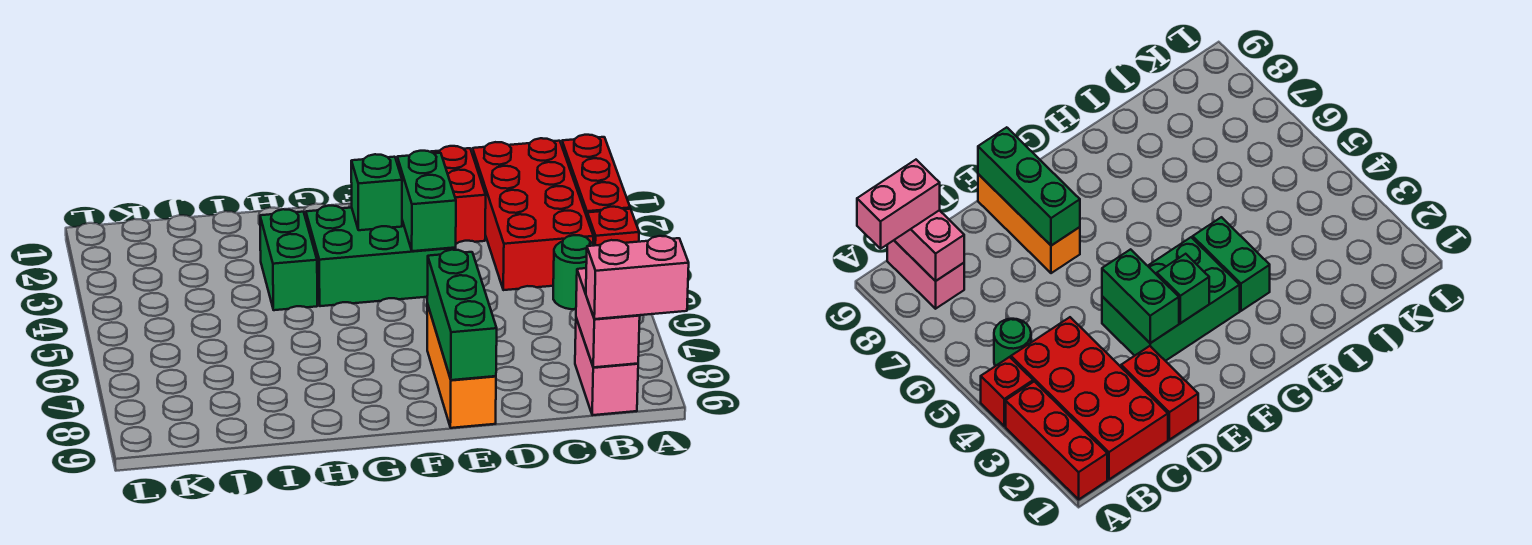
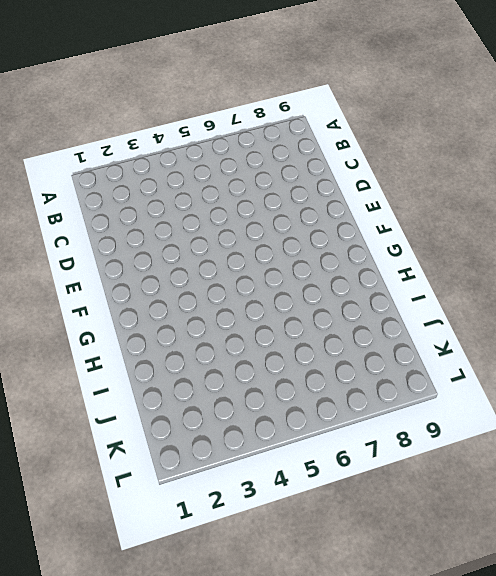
none -> red 1x3 brick [562,135,630,216]
none -> red 1x1 brick [587,207,639,245]
none -> red 2x4 brick [472,138,593,290]

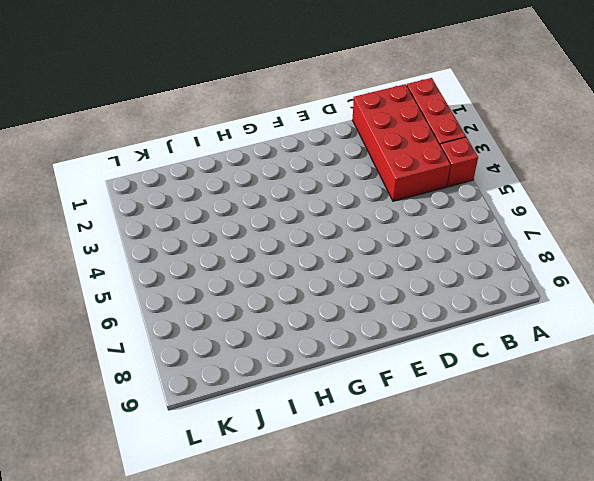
none -> green 1x1 round brick [553,235,595,309]
none -> pink 1x2 brick [575,318,638,415]
none -> red 1x2 brick [431,146,486,243]

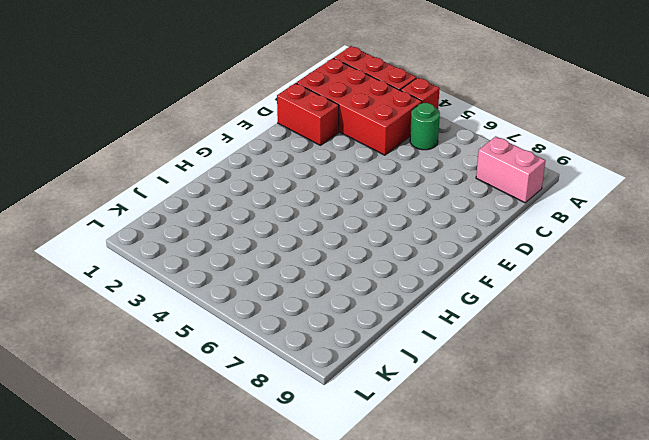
none -> green 2x3 brick [306,206,456,306]
none -> orange 1x3 brick [427,304,496,428]
none -> green 1x2 brick [260,209,317,310]

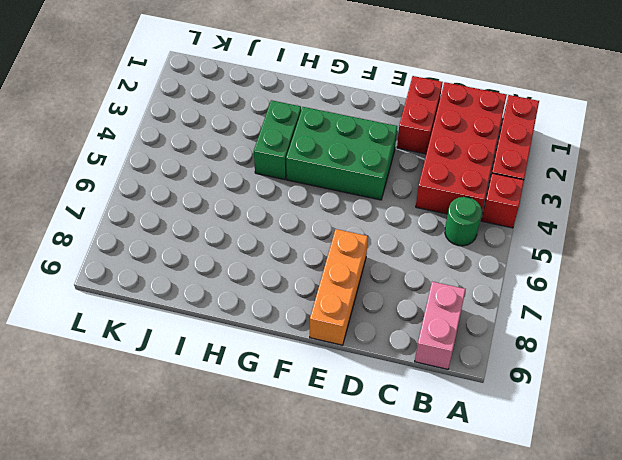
none -> pink 1x2 brick [576,268,640,367]
none -> green 1x2 brick [397,151,456,251]
none -> green 1x3 brick [427,250,497,380]

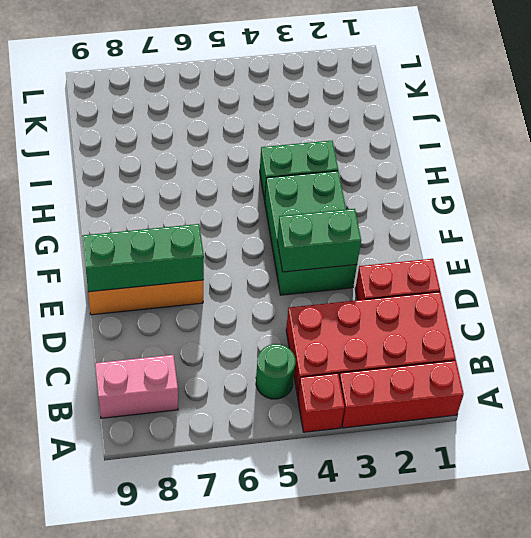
none -> pink 1x2 brick [576,268,640,367]
none -> green 1x1 brick [351,154,402,230]
none -> pink 1x2 brick [586,236,689,319]

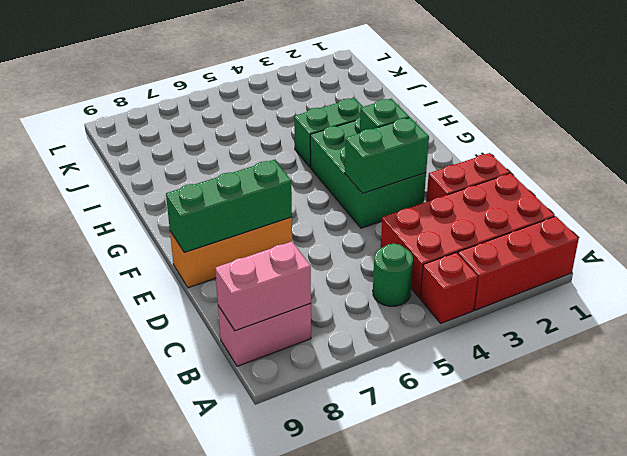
none -> pink 1x2 brick [586,236,689,319]

